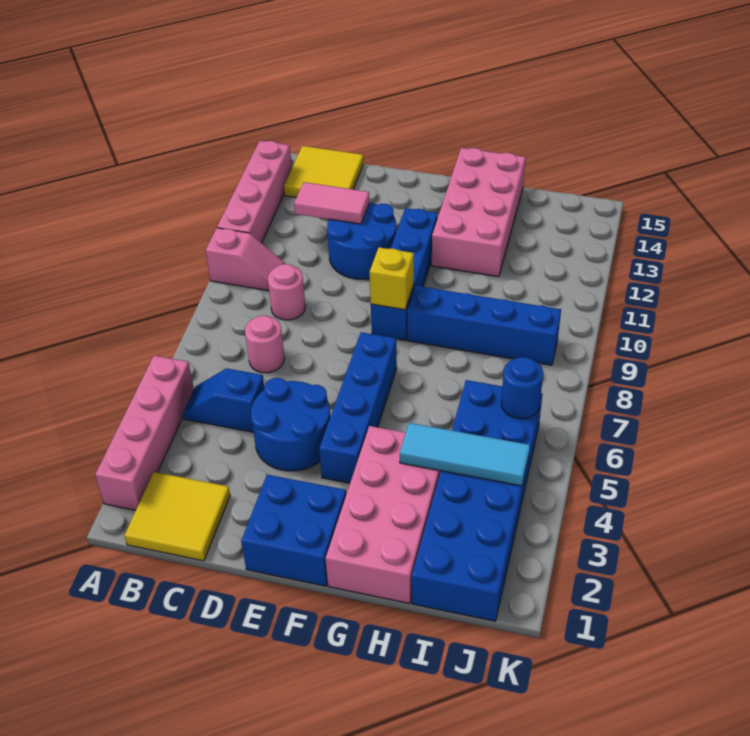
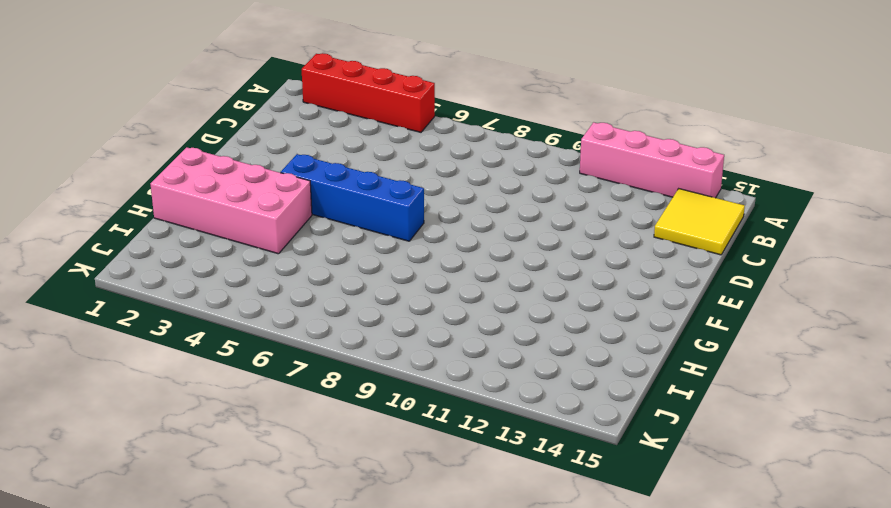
red 1x4 brick [302,53,435,132] -> pink 1x4 brick [95,356,194,510]
none -> pink 1x2 slope [206,228,285,291]
none -> yellow 2x2 tile [124,472,230,561]
none -> blue 1x2 slope [183,368,265,432]

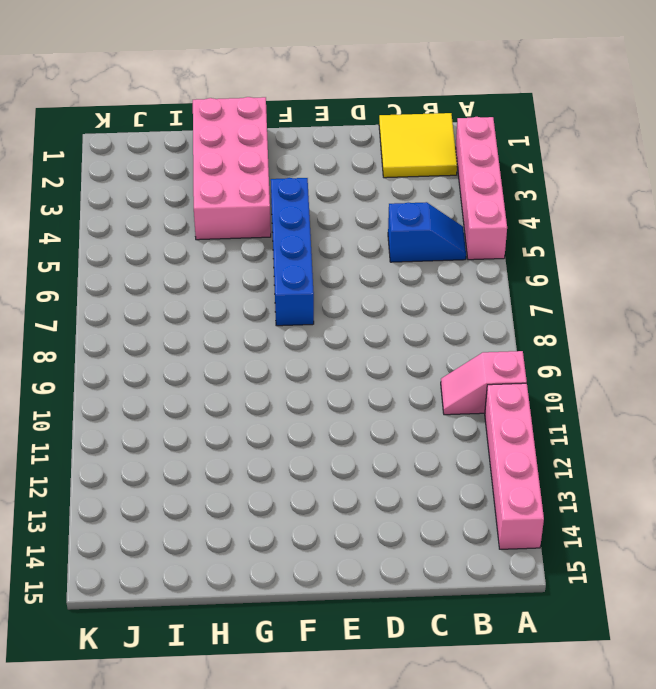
none -> yellow 2x2 tile [284,146,363,197]
none -> pink 1x1 round brick [245,316,285,373]
none -> pink 1x1 round brick [268,264,305,320]

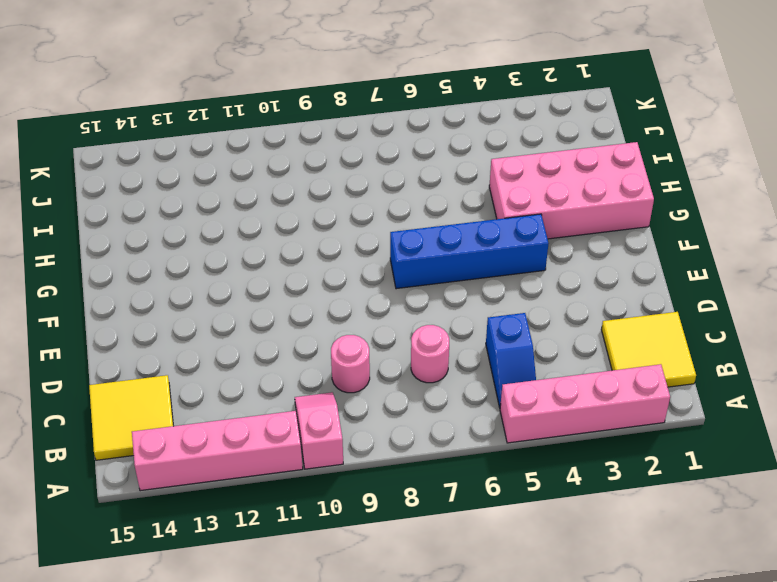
none -> blue 2x2 round brick [251,378,330,471]
none -> blue 2x2 round brick [327,203,396,279]
none -> blue 2x2 brick [241,475,346,586]

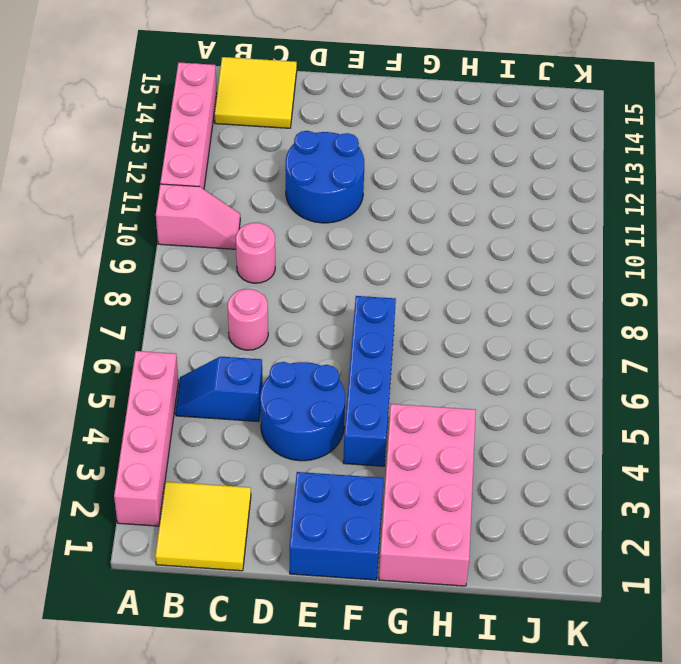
none -> blue 1x4 brick [371,208,438,341]
none -> blue 1x4 brick [407,286,561,365]
none -> pink 2x4 brick [432,148,526,277]

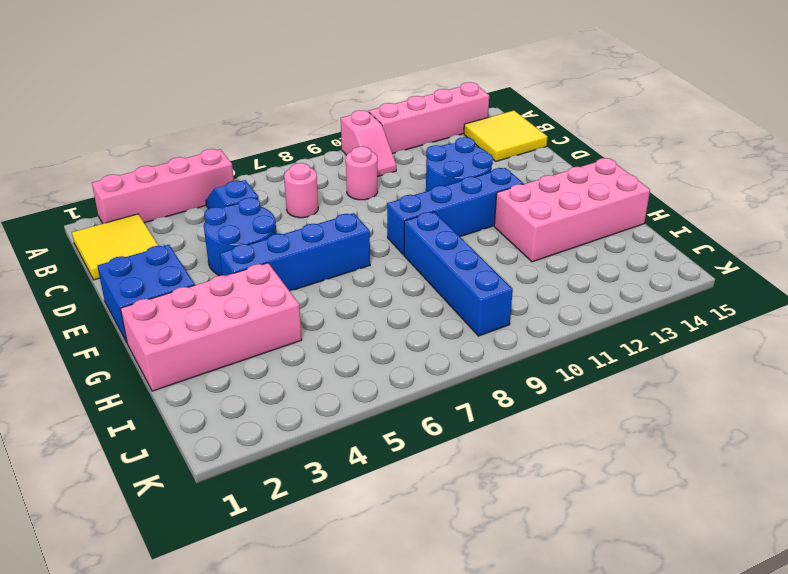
none -> blue 2x6 brick [412,380,542,621]
none -> pink 1x2 tile [294,182,370,224]
none -> yellow 1x1 brick [370,247,414,310]

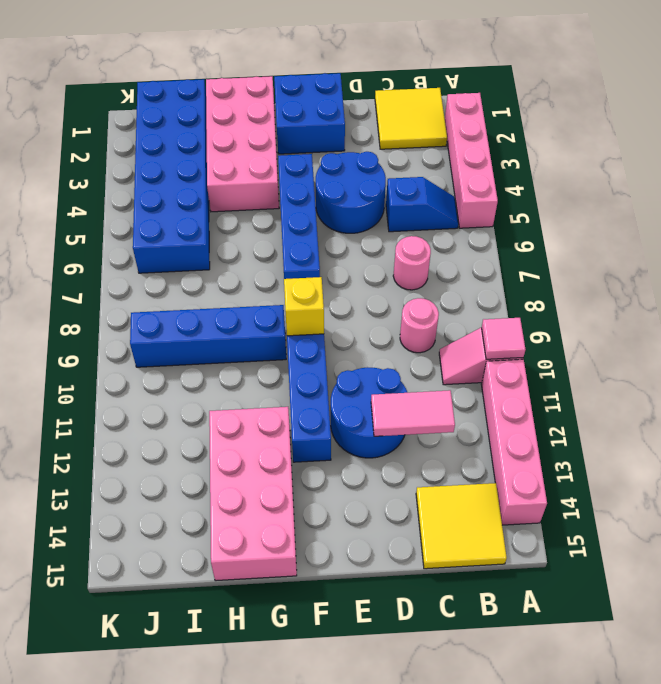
pink 1x1 tile [482,318,526,359] -> none
none -> cyan 1x3 tile [400,423,530,486]
none -> blue 1x1 round brick [501,357,543,419]

